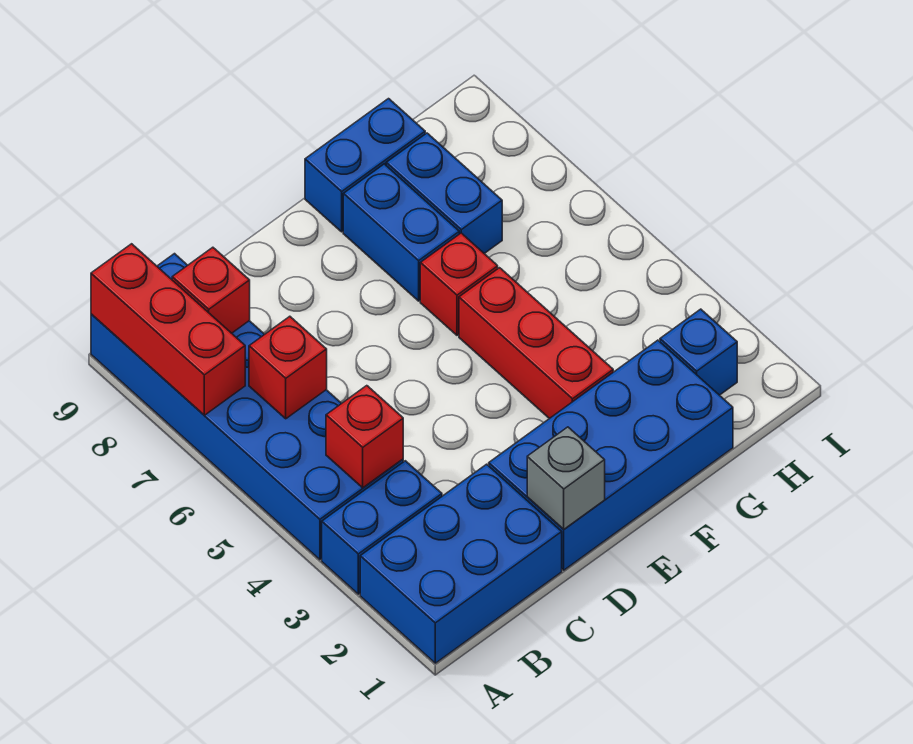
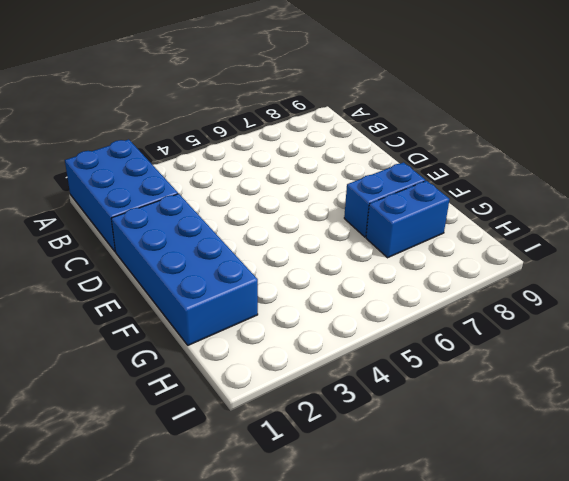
none -> blue 1x2 brick [322,461,442,594]
none -> blue 2x6 brick [91,254,403,560]
none -> red 1x3 brick [459,268,613,419]

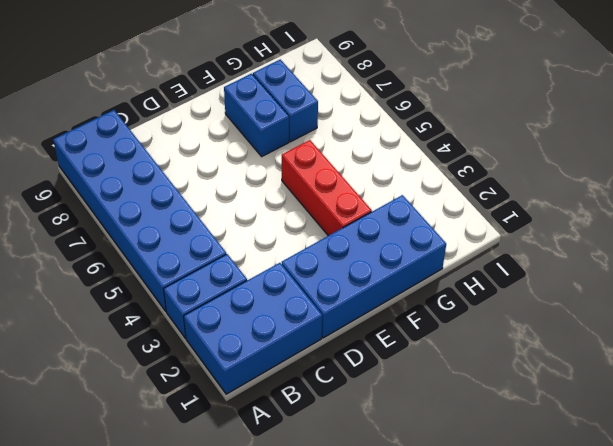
none -> red 1x1 brick [420,233,498,335]
none -> blue 1x2 brick [305,99,425,232]
none -> blue 1x1 brick [660,309,737,395]

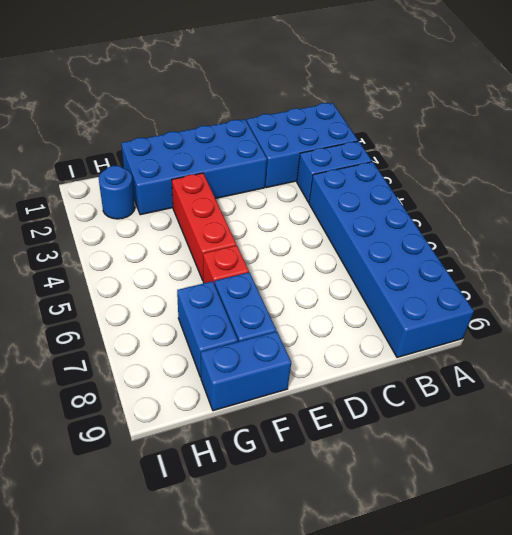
blue 1x1 round brick [99,166,135,219] -> blue 1x1 brick [660,309,737,395]
none -> red 1x3 brick [91,244,245,415]
none -> red 1x1 brick [326,386,403,488]
none -> red 1x1 brick [249,316,327,419]

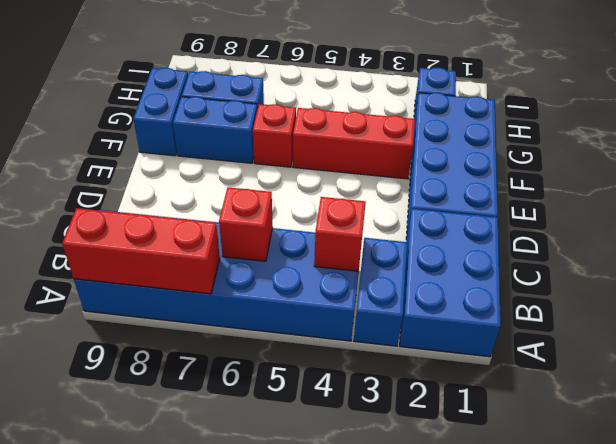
none -> red 1x1 brick [172,247,250,333]
none -> grey 1x1 brick [527,427,605,529]

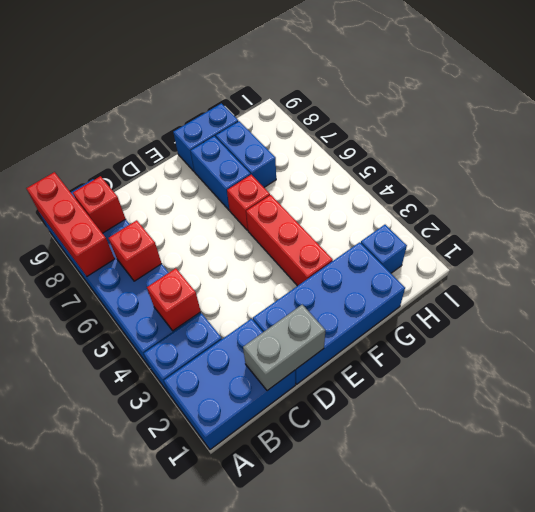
grey 1x2 brick [243,305,325,391] -> grey 1x1 brick [527,427,605,529]

